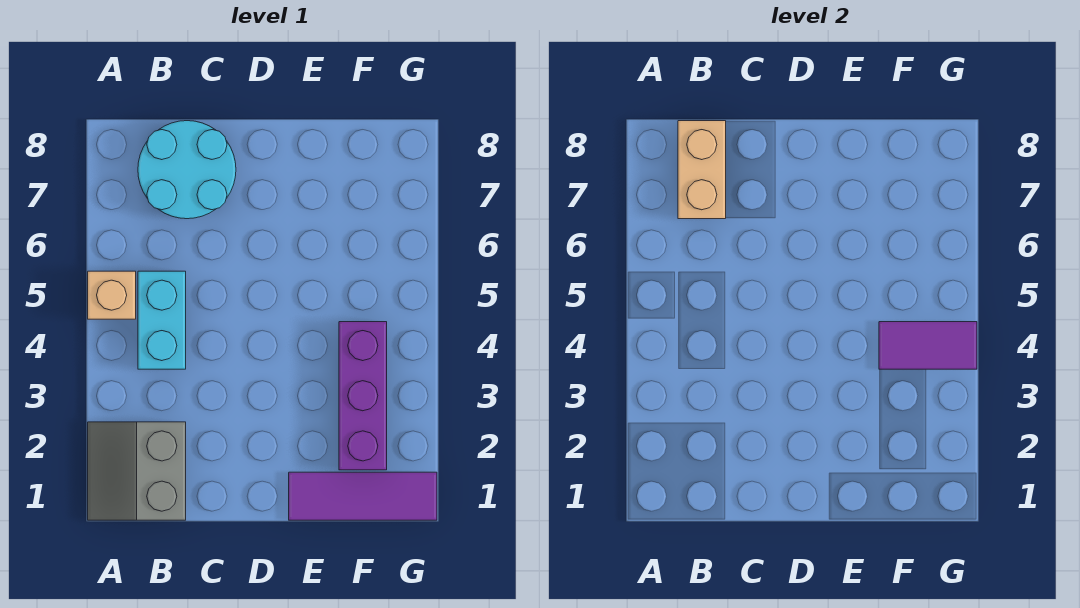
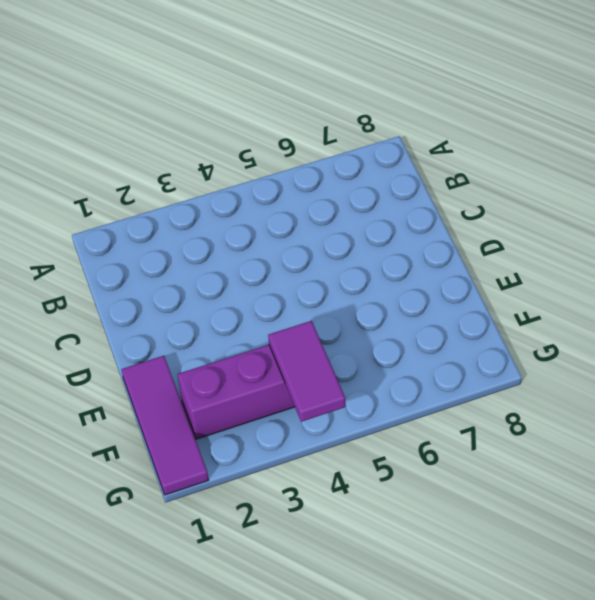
none -> grey 2x2 slope [88,422,186,520]
none -> tan 1x1 brick [88,271,136,319]

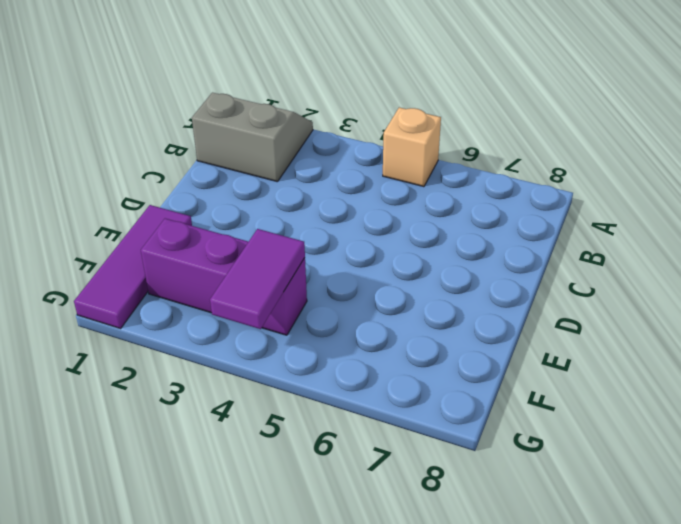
none -> cyan 1x2 brick [138,271,186,369]
none -> cyan 2x2 round brick [138,121,236,219]

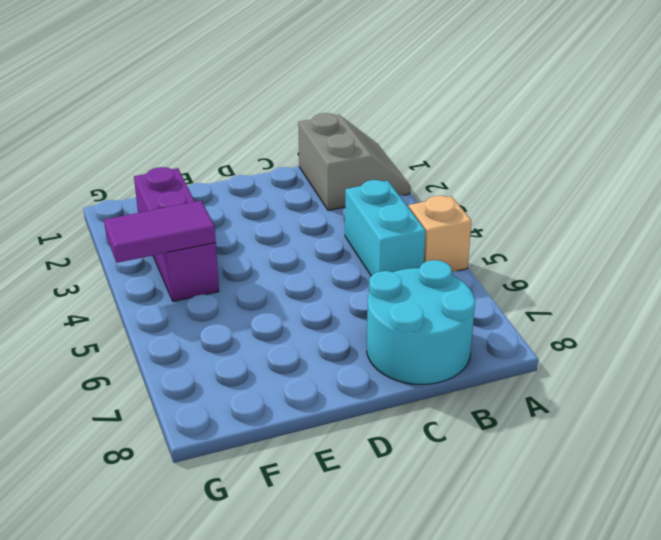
none -> purple 1x3 tile [289,472,437,520]
none -> tan 1x2 brick [678,121,726,219]

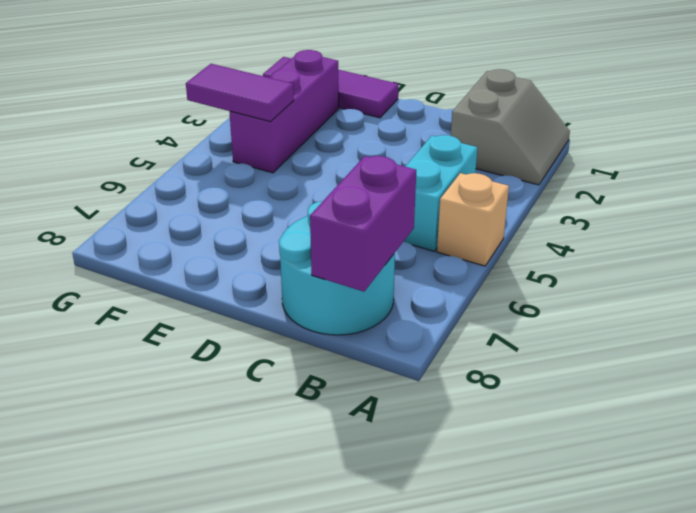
purple 1x2 brick [310,156,416,292] -> tan 1x2 brick [678,121,726,219]

